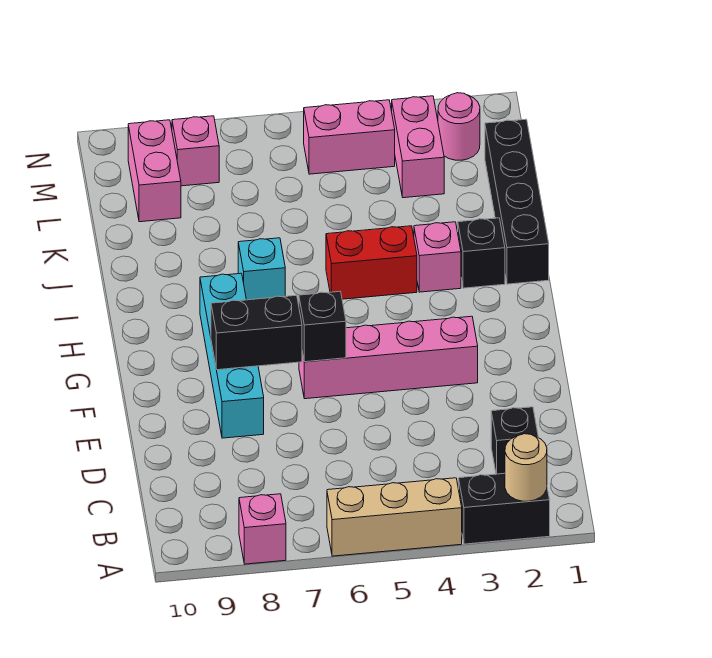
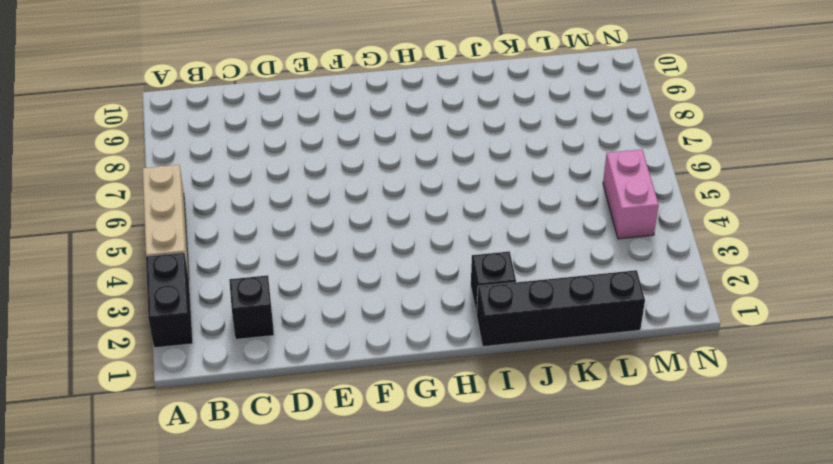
none -> pink 1x1 brick [239,494,286,564]
none -> cyan 1x4 brick [200,273,264,438]
none -> pink 1x4 brick [299,316,478,399]

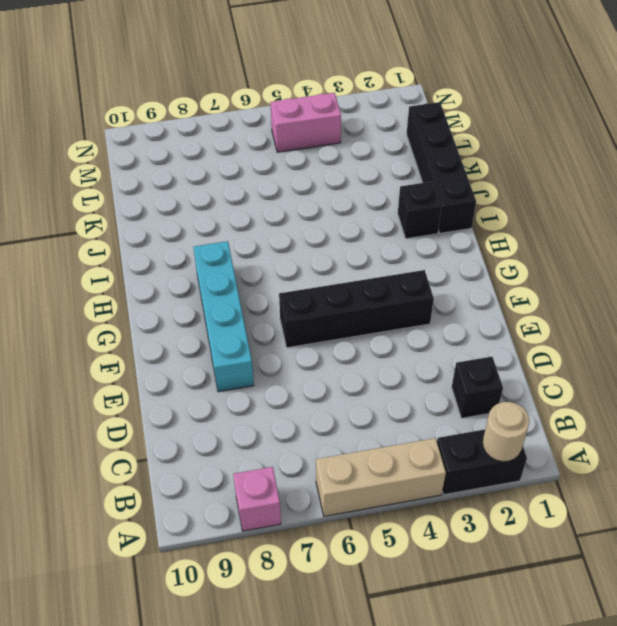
black 1x4 brick [279,270,434,348] -> pink 1x4 brick [299,316,478,399]
none -> pink 1x1 brick [414,222,461,292]
none -> red 1x2 brick [326,226,417,299]
none -> cyan 1x1 brick [238,238,285,300]

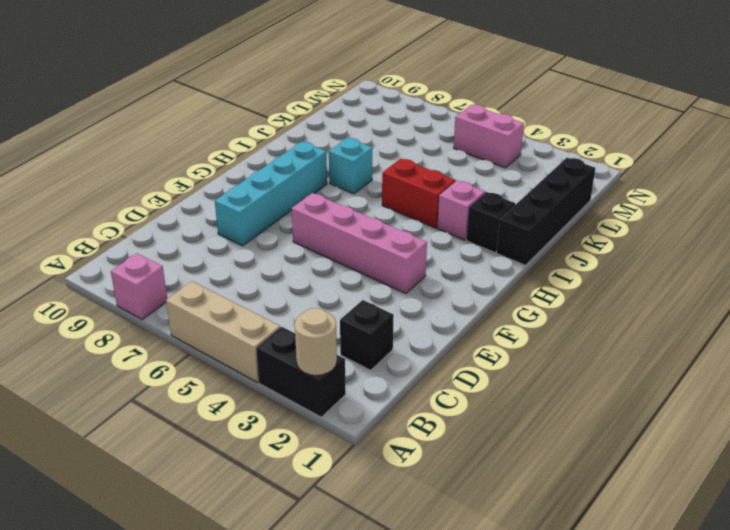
none -> pink 1x2 brick [392,96,444,198]
none -> pink 1x2 brick [128,120,181,222]
none -> pink 1x1 round brick [438,93,480,160]

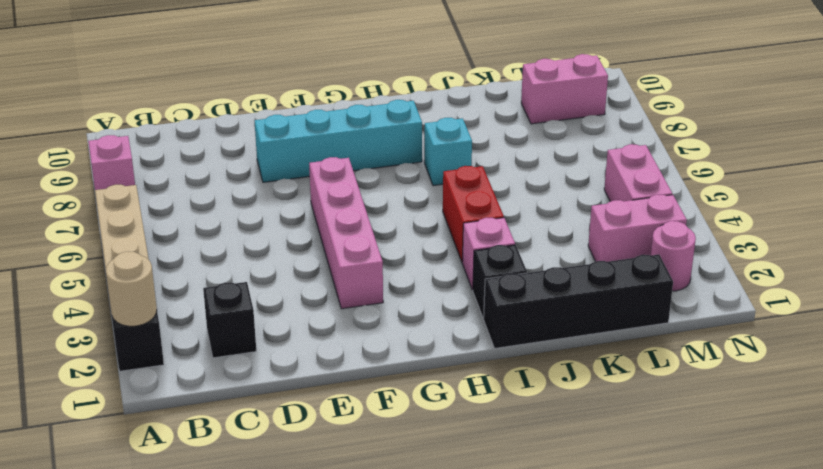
none -> pink 1x1 brick [172,116,219,186]
none -> black 1x1 brick [299,291,346,362]
none -> black 1x2 brick [211,295,302,370]

